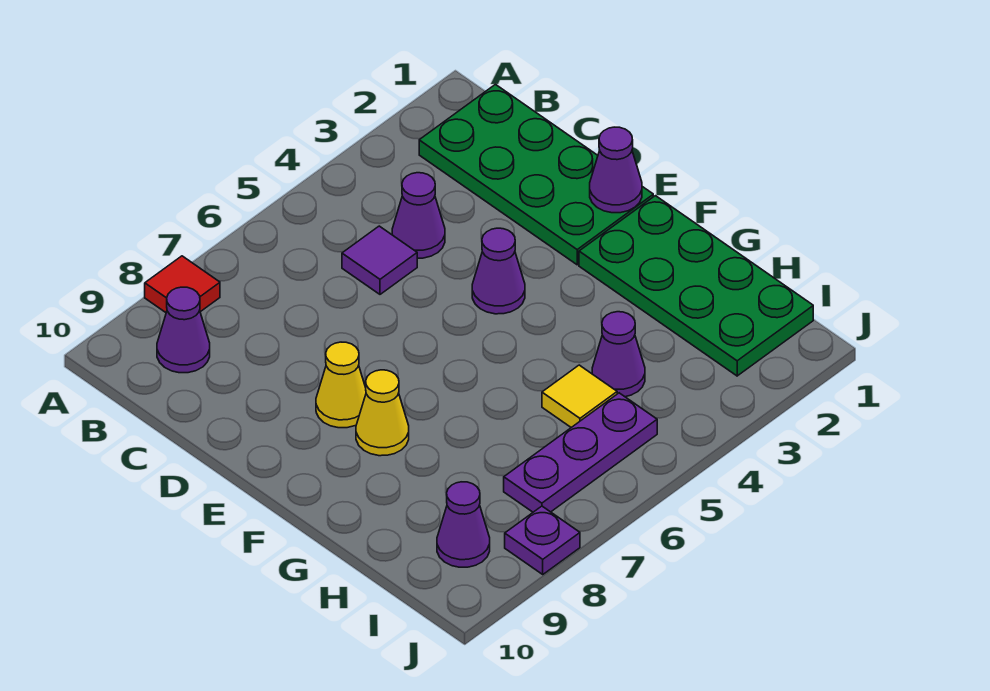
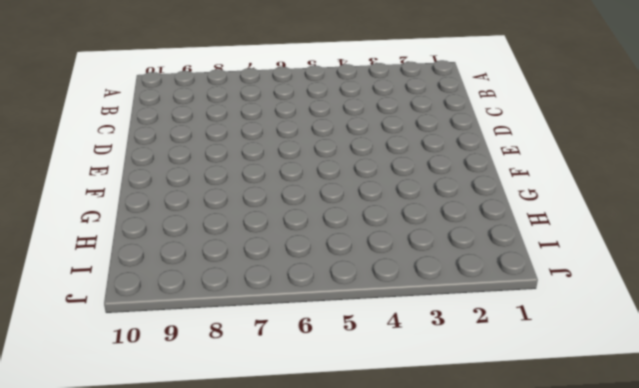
none -> red 1x1 tile [145,256,220,312]
none -> green 2x4 plate [419,84,653,265]
none -> purple 1x1 cone [157,287,210,373]

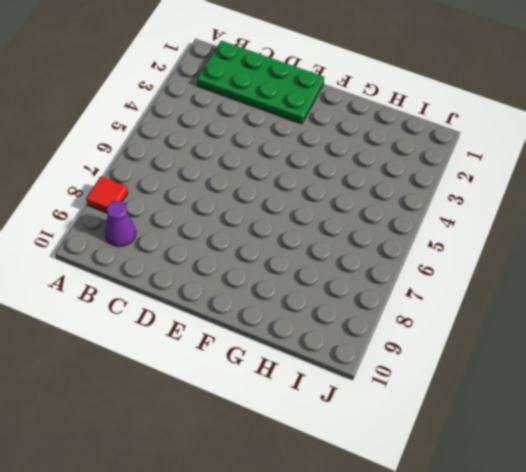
none -> purple 1x1 cone [392,173,445,258]
none -> purple 1x1 tile [342,226,417,294]
none -> purple 1x1 cone [472,228,525,314]

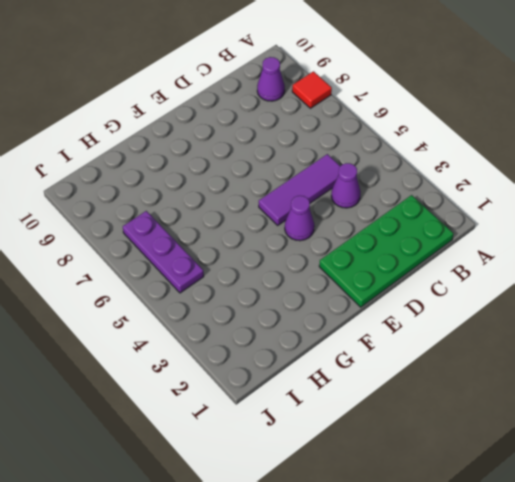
purple 1x3 tile [259,154,340,225] -> purple 1x1 tile [342,226,417,294]
none -> yellow 1x1 cone [316,342,366,428]
none -> green 2x4 plate [579,196,813,376]
none -> yellow 1x1 cone [356,370,409,456]

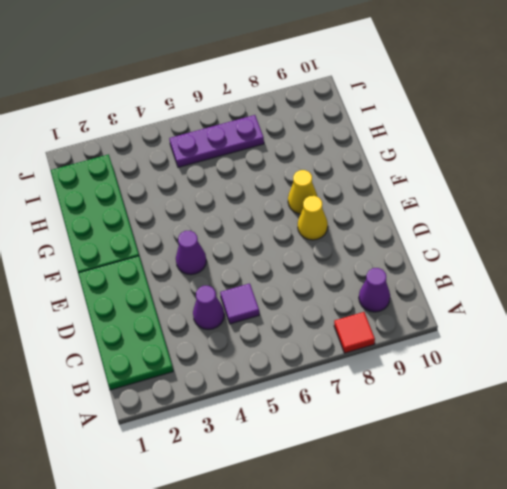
none -> purple 1x1 cone [592,312,645,397]
none -> yellow 1x1 tile [542,365,617,427]
none -> purple 1x1 cone [437,482,490,567]

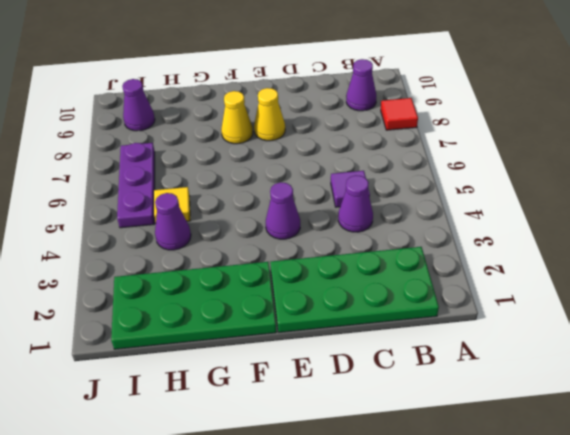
none -> purple 1x1 plate [505,506,580,574]
none -> purple 1x1 cone [590,127,642,213]

